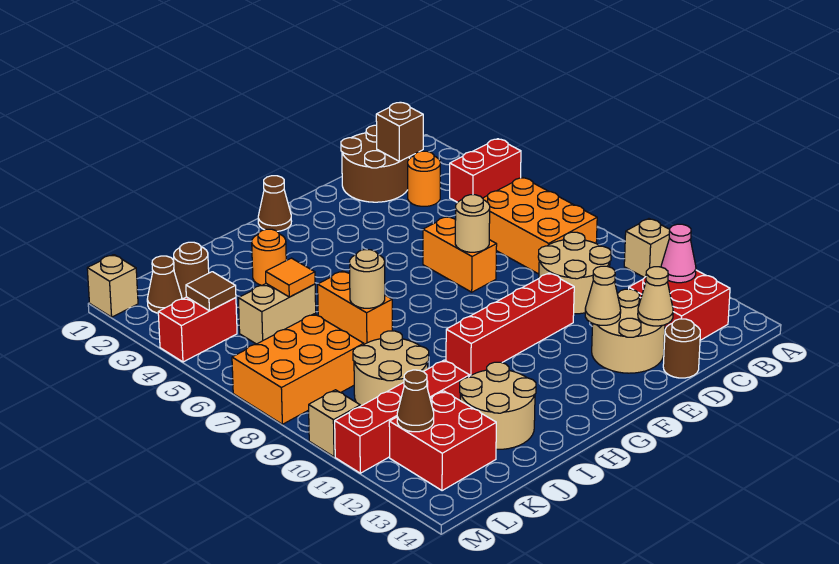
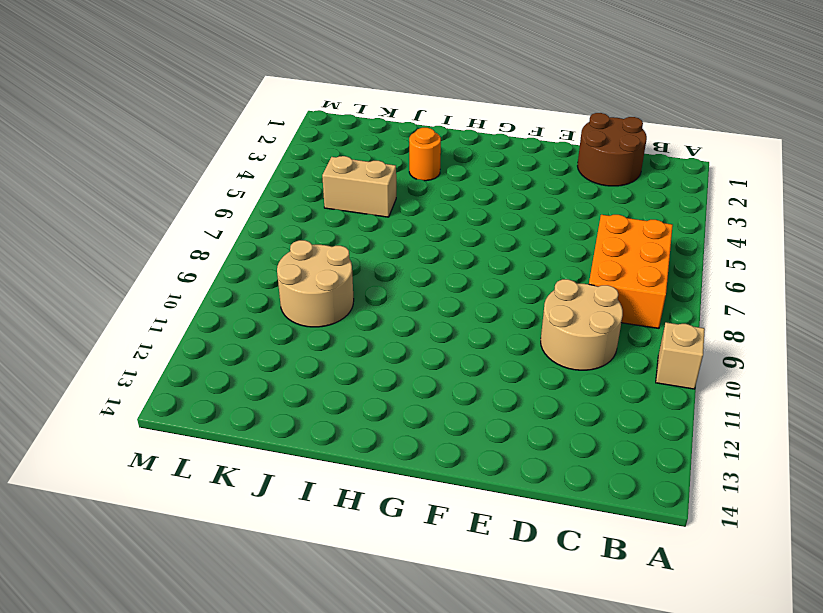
none -> red 1x2 brick [450,139,521,202]
none -> red 2x2 brick [629,270,730,342]
none -> orange 1x1 round brick [408,151,440,206]
none -> tan 2x2 round brick [592,289,665,373]

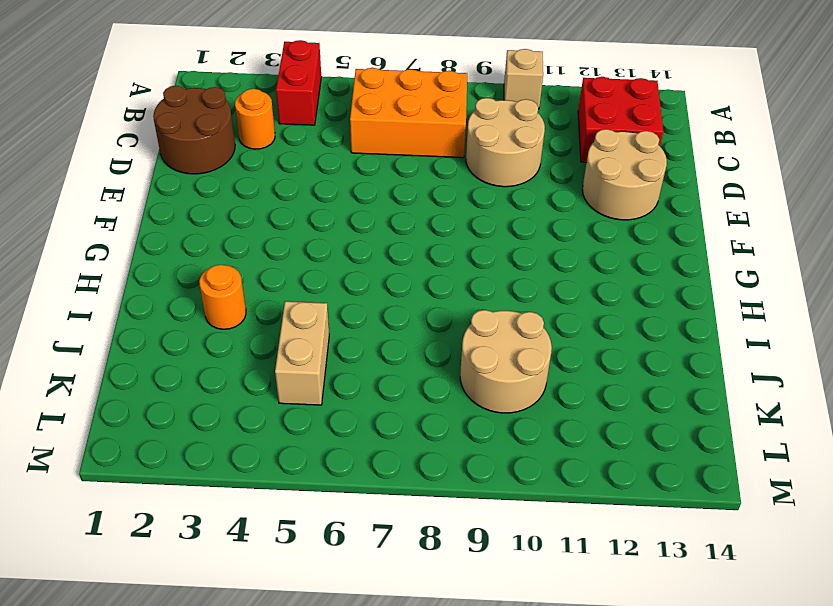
none -> brown 1x1 round brick [663,319,700,378]
none -> orange 1x2 brick [423,217,497,292]
none -> red 1x4 brick [446,273,574,376]
none -> brown 1x1 cone [258,176,292,231]

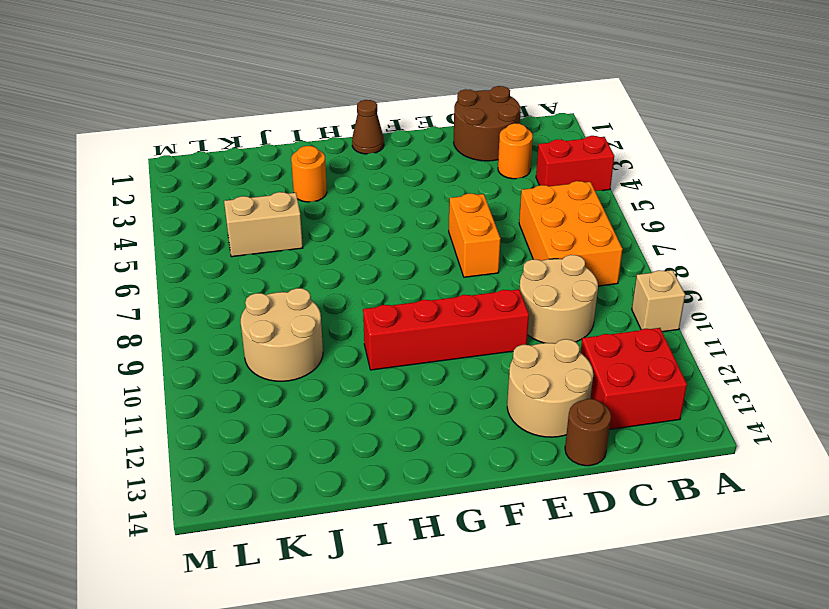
none -> orange 1x2 brick [318,271,392,344]
none -> tan 2x2 round brick [460,362,536,449]
none -> red 1x4 brick [335,360,470,473]
none -> brown 1x1 round brick [174,242,209,299]

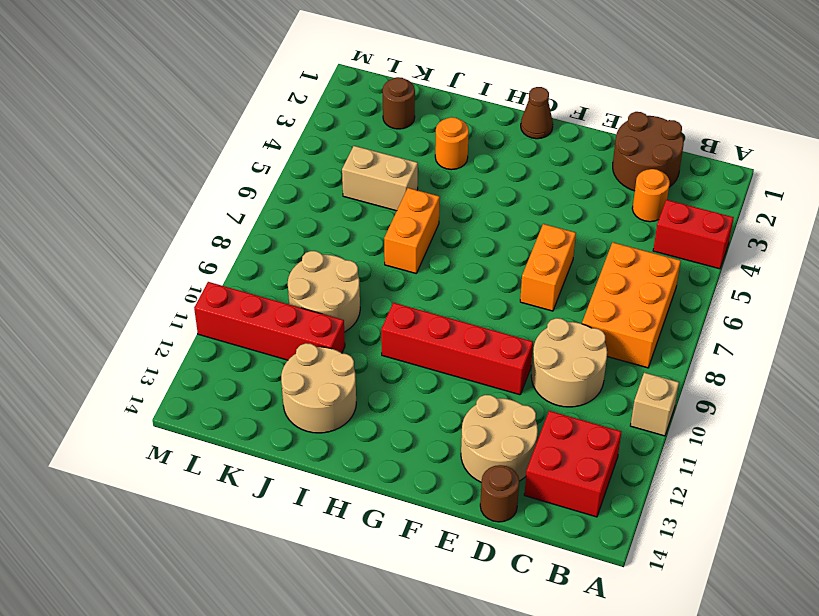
none -> orange 2x3 brick [232,314,364,424]
none -> red 2x2 brick [389,391,496,491]
none -> brown 1x1 cone [147,256,182,313]
none -> red 1x2 brick [158,297,237,362]

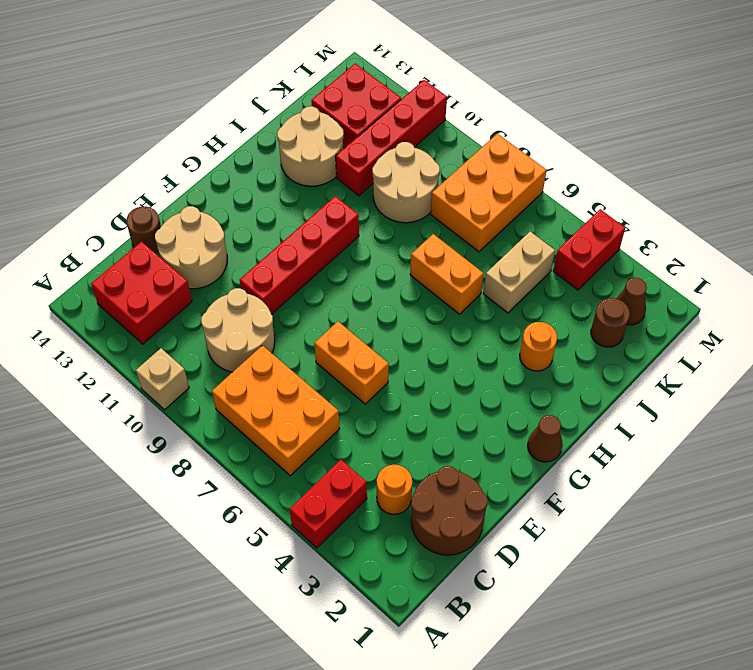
none -> tan 1x1 brick [87,255,138,317]
none -> tan 1x1 brick [309,390,360,457]
none -> pink 1x1 cone [661,224,696,283]
none -> brown 1x1 brick [376,102,423,161]

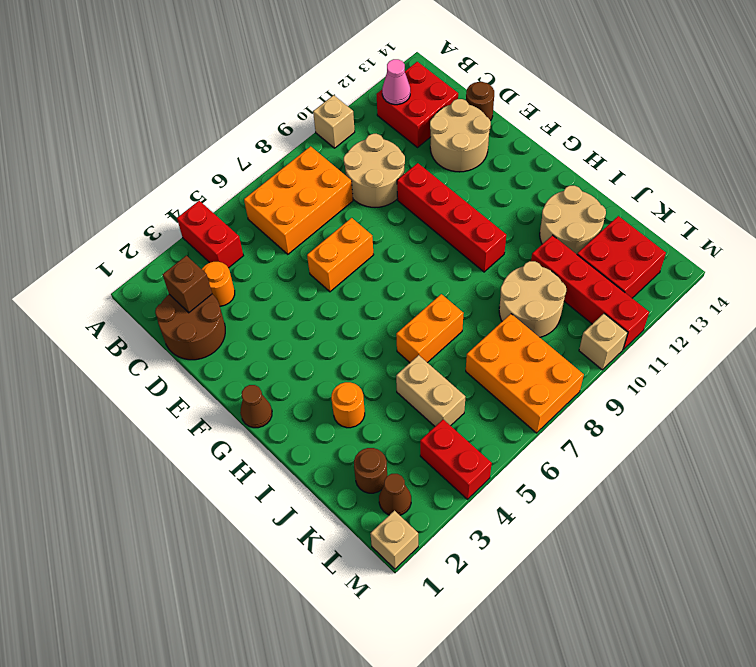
none -> tan 1x1 cone [638,267,673,326]
none -> tan 1x1 round brick [455,195,490,252]
none -> tan 1x1 cone [585,266,621,325]
none -> tan 1x1 round brick [350,250,385,308]

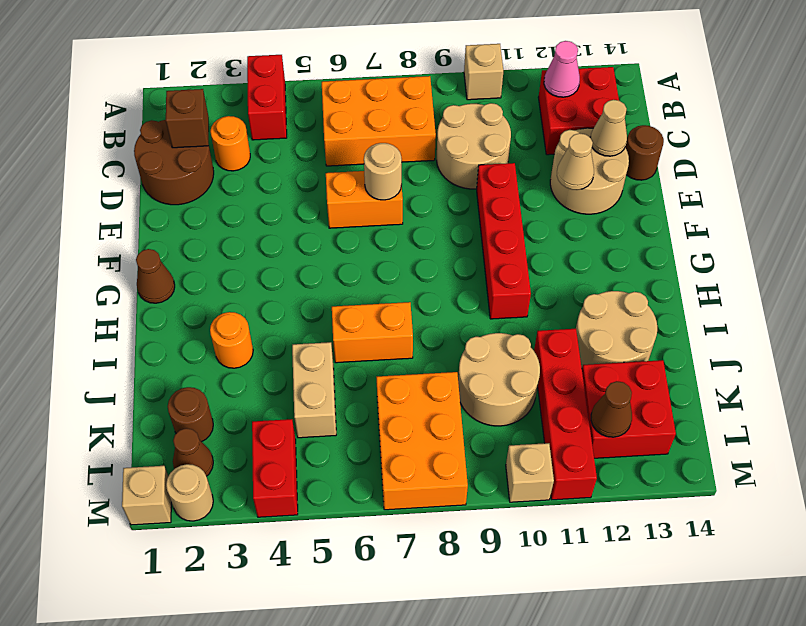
tan 1x1 round brick [166,464,213,521] -> tan 1x1 round brick moved to [350,250,385,308]
none -> orange 1x1 tile [266,258,315,297]
none -> brown 1x1 tile [186,272,236,311]

